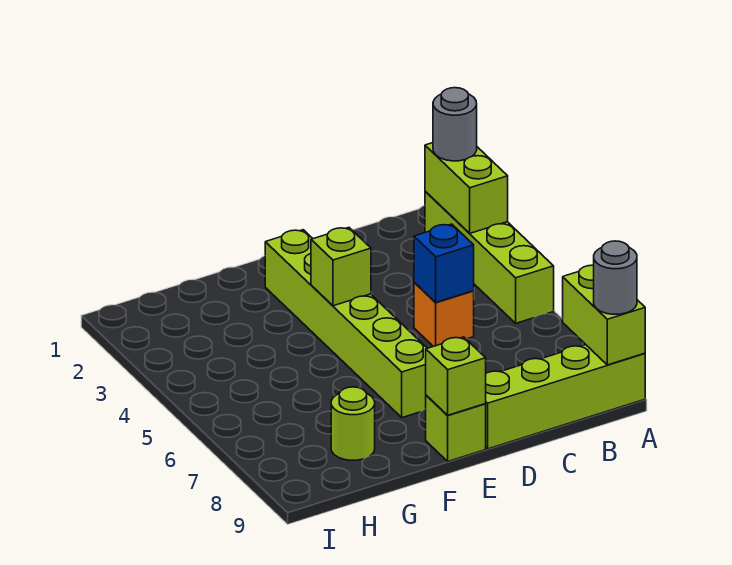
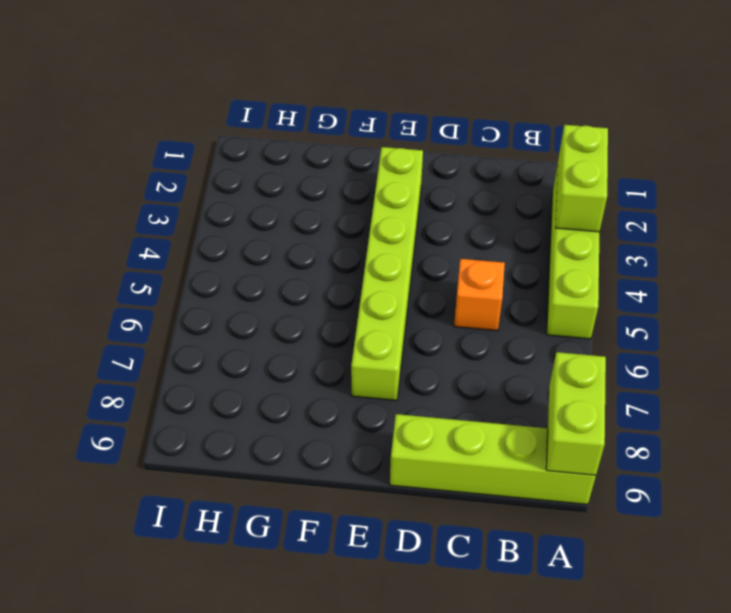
none -> lime 1x1 brick [426,395,486,461]
none -> lime 1x1 round brick [331,387,375,460]
none -> blue 1x1 brick [414,224,474,302]

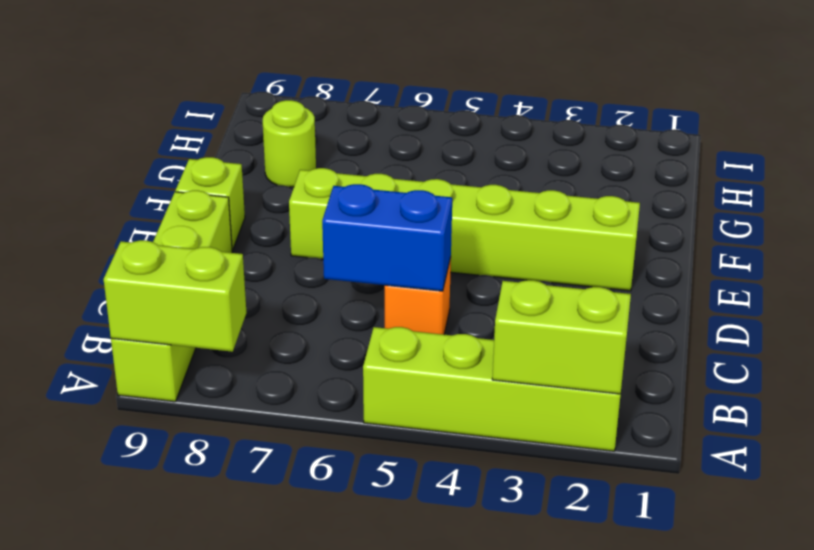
blue 1x2 brick [322,184,452,291] -> blue 1x1 brick [414,224,474,302]
none -> lime 1x1 brick [311,228,371,306]
none -> lime 1x1 brick [426,337,486,415]
none -> grey 1x1 round brick [433,88,477,161]

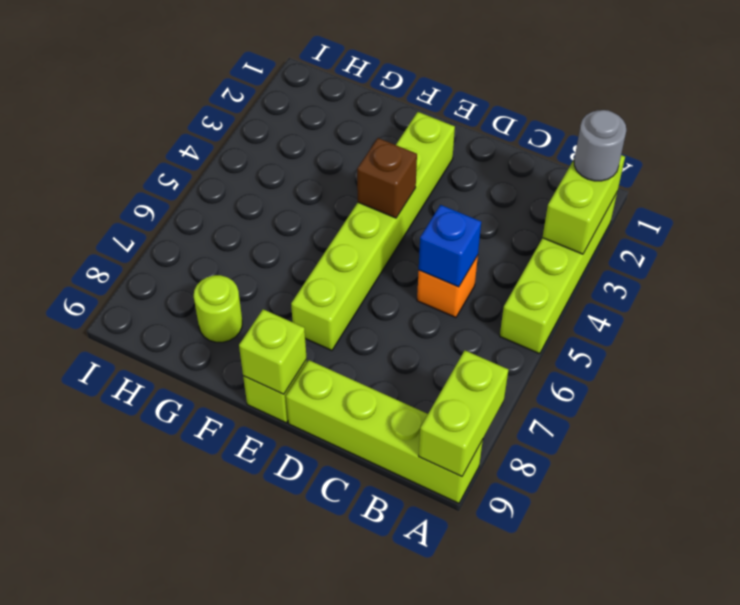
brown 1x1 brick [357,138,417,218] -> lime 1x1 brick [311,228,371,306]
none -> grey 1x1 round brick [594,241,637,314]

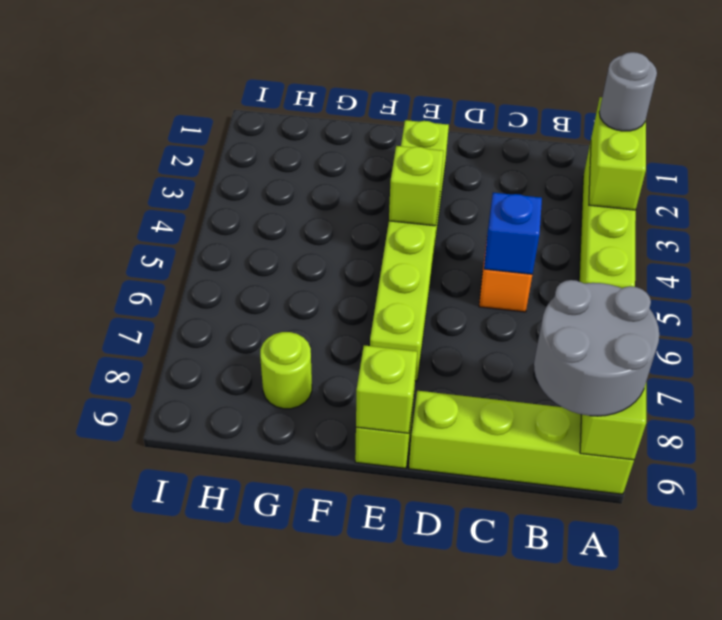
grey 2x2 round brick [534,280,659,416] -> grey 1x1 round brick [594,241,637,314]

